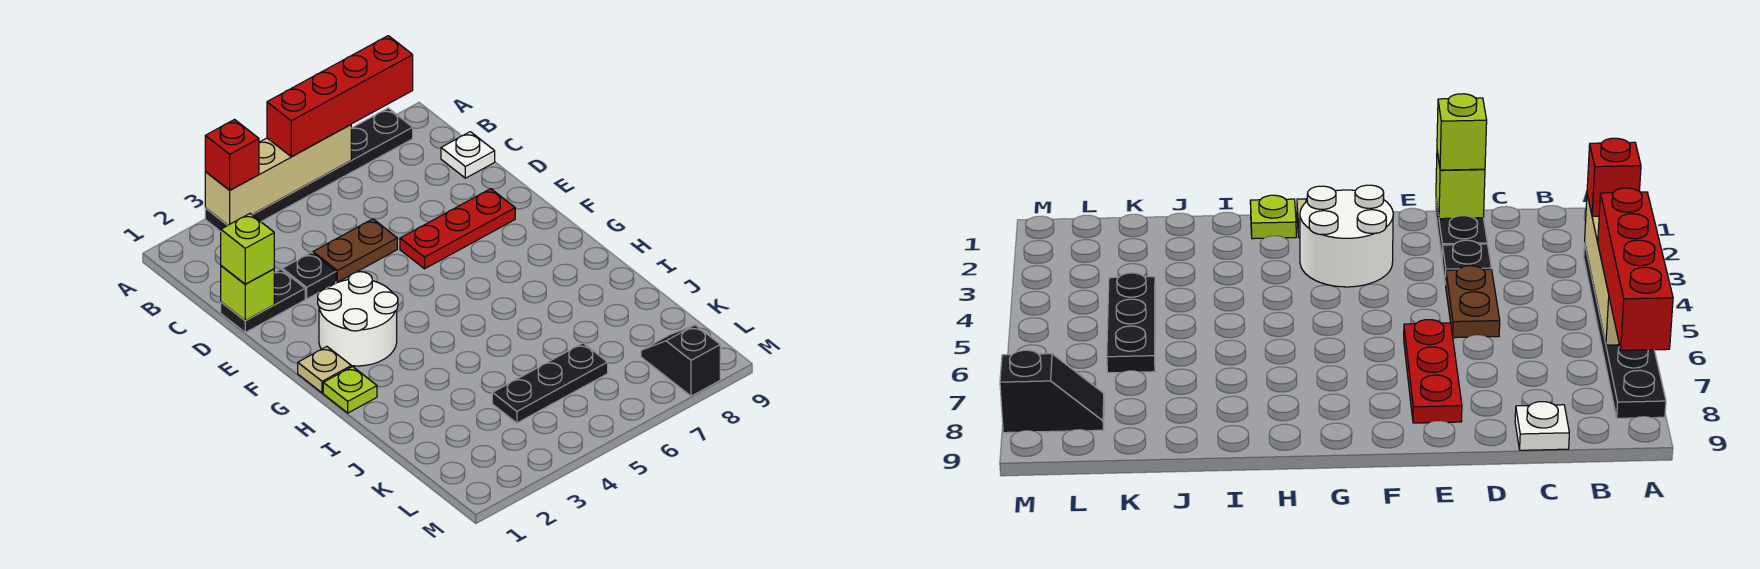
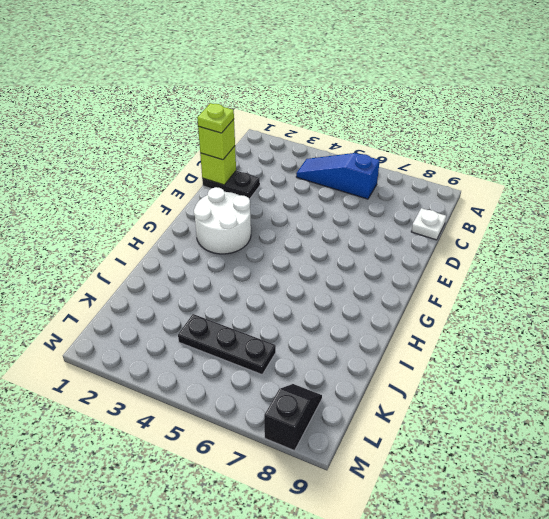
blue 1x3 slope [296,153,380,199] -> none
lime 1x1 plate [197,103,234,133] -> lime 1x1 plate moved to [323,367,377,413]
none -> black 1x6 plate [205,108,413,232]
none -> black 1x1 plate [282,252,336,299]
none -> brown 1x2 plate [313,219,397,282]

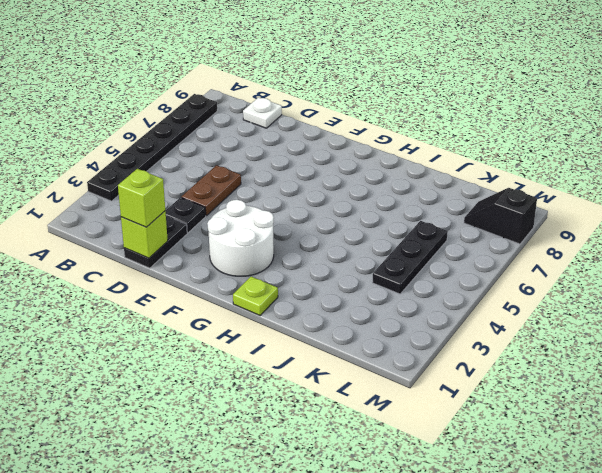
none -> red 1x3 plate [400,189,515,269]
none -> tan 1x1 plate [298,347,351,393]
none -> tan 1x4 brick [205,125,351,225]

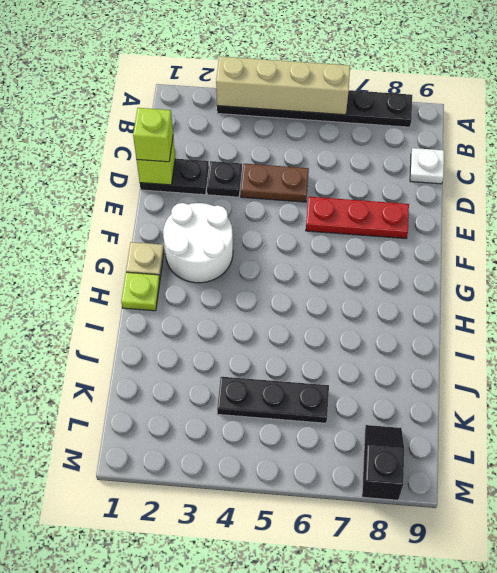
none -> red 1x1 brick [205,120,259,190]
none -> red 1x4 brick [267,36,413,157]

